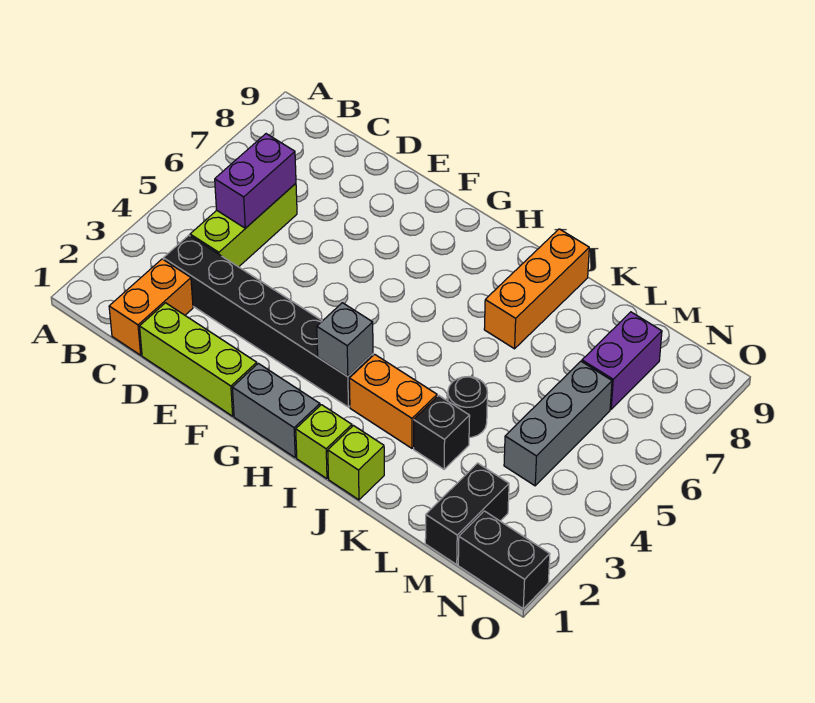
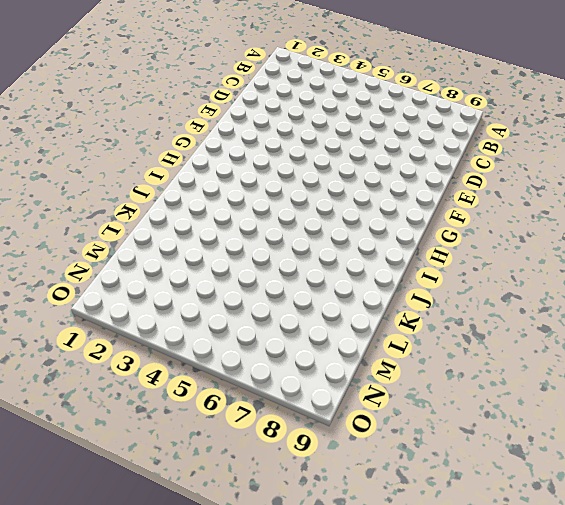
none -> orange 1x2 brick [109,259,193,355]
none -> black 1x6 brick [163,235,373,407]
none -> lime 1x3 brick [190,183,297,267]

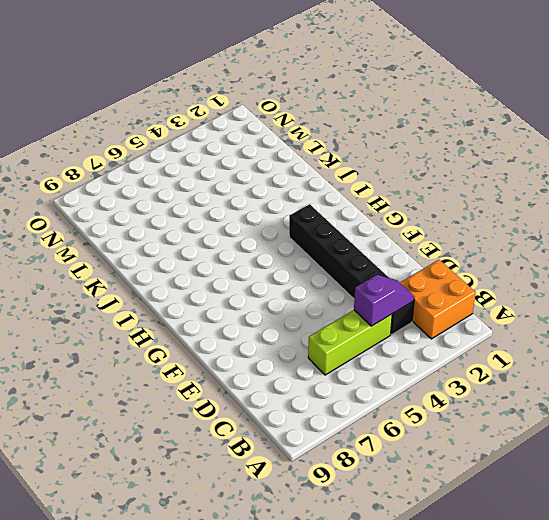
orange 2x2 brick [400,260,476,339] -> orange 1x2 brick [109,259,193,355]
purple 1x2 slope [354,275,414,326] -> none
none -> lime 1x3 brick [140,303,257,416]
none -> grey 1x2 brick [232,363,320,457]
none -> lime 1x1 brick [296,405,352,479]

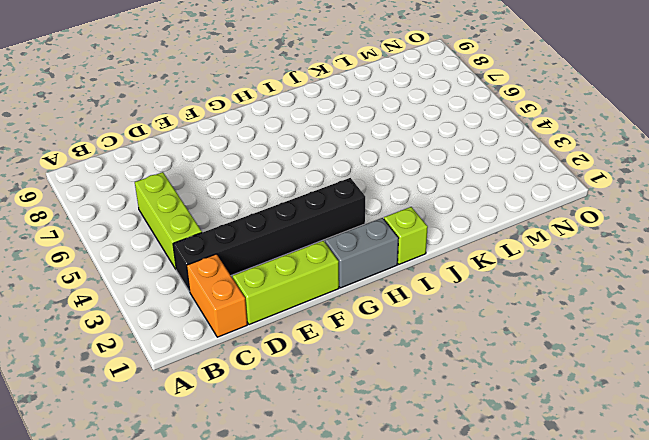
none -> orange 1x2 brick [349,354,437,448]
none -> lime 1x1 brick [328,426,384,500]
none -> orange 1x3 brick [484,229,589,349]

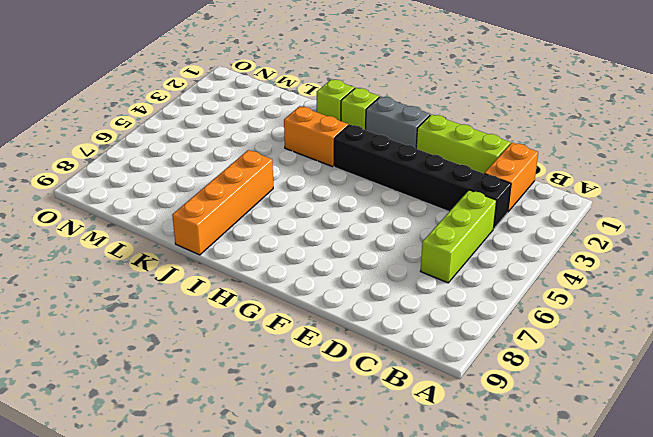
orange 1x4 brick [172,150,273,255] -> orange 1x3 brick [484,229,589,349]
none -> black 1x1 brick [414,395,470,469]
none -> black 1x1 round brick [448,376,487,437]
none -> black 1x2 brick [425,463,509,564]

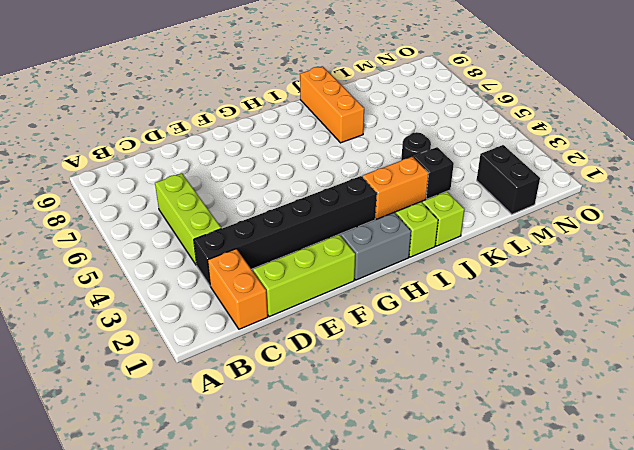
none -> grey 1x3 brick [504,361,612,486]
none -> purple 1x2 brick [582,312,662,409]
none -> black 1x2 brick [458,511,550,609]

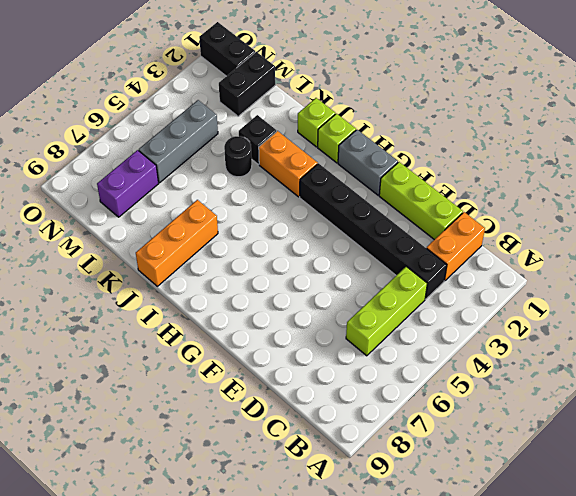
none -> purple 1x2 brick [215,134,296,228]
none -> grey 1x1 brick [317,303,373,377]

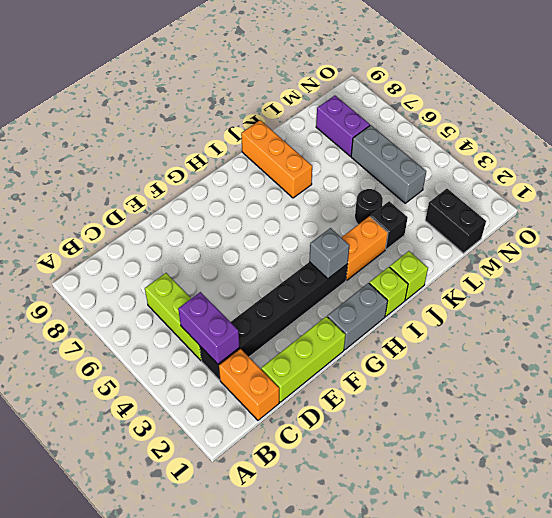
purple 1x2 brick [178,292,240,364] -> purple 1x2 brick moved to [215,134,296,228]
none -> black 1x2 brick [458,511,550,609]

